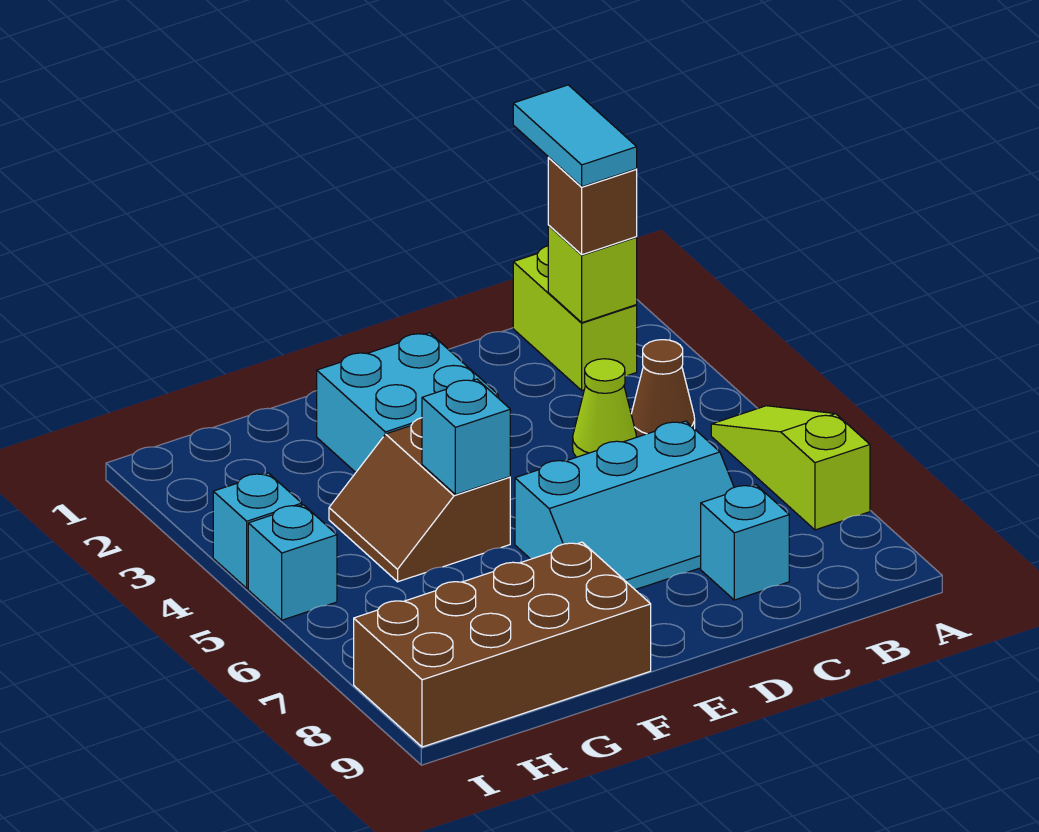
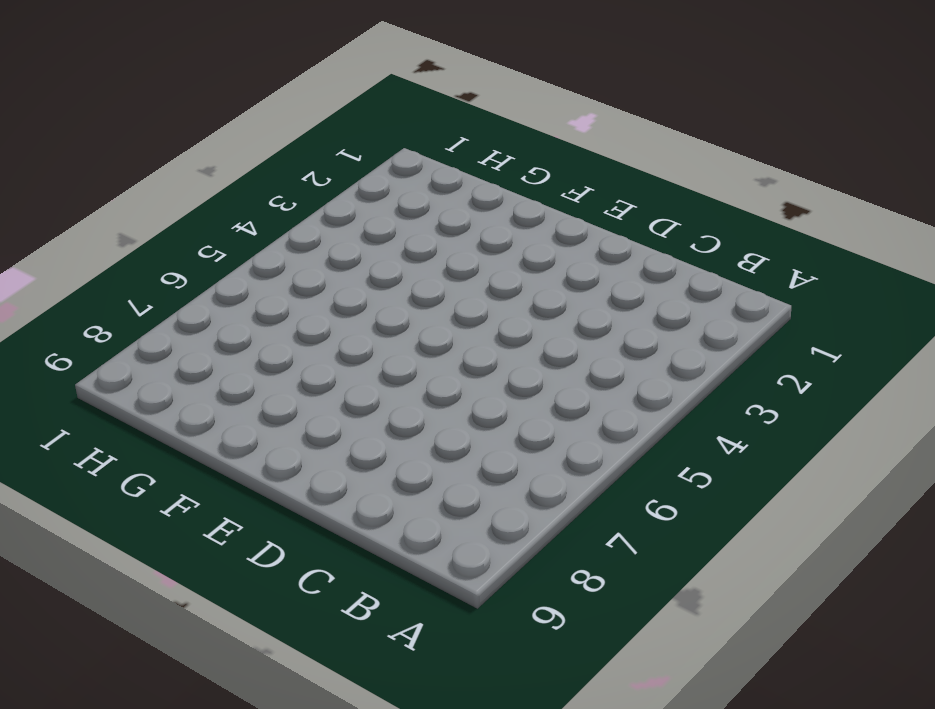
none -> lime 1x3 slope [711,406,870,530]
none -> lime 1x2 brick [513,246,637,390]
none -> brown 1x1 cone [631,340,695,437]

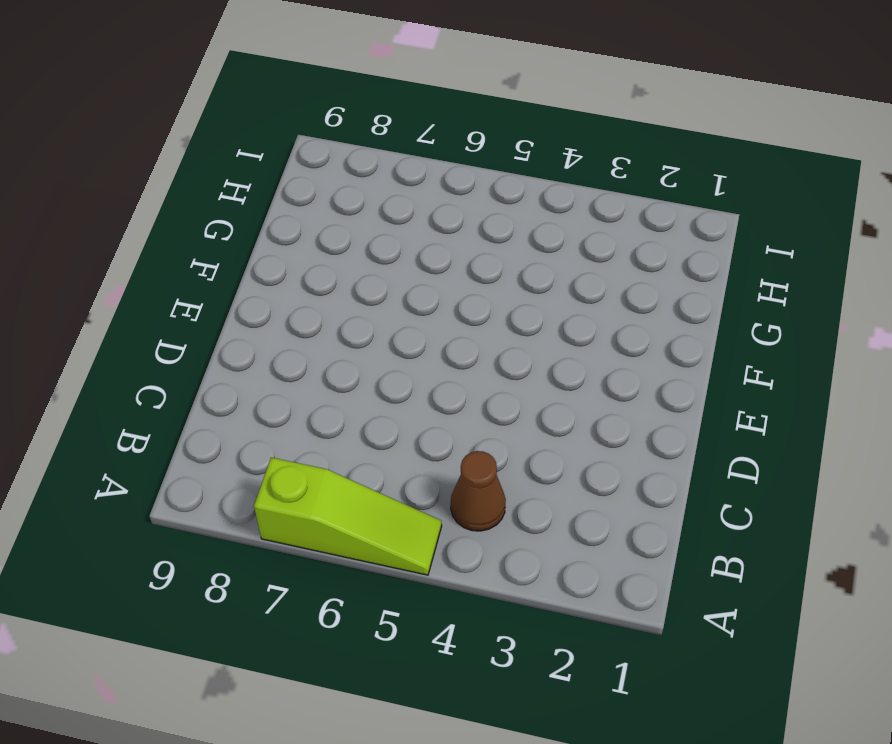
none -> lime 1x2 brick [513,246,637,390]
none -> lime 1x1 cone [573,359,636,457]
none -> cyan 2x3 slope [515,421,734,590]

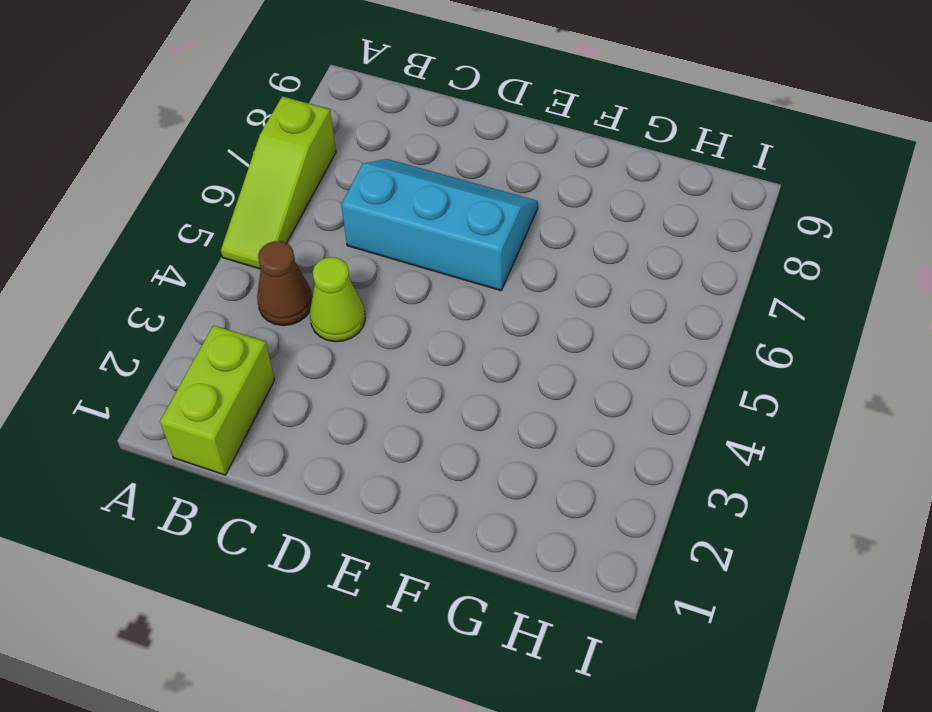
none -> cyan 1x1 brick [701,485,789,600]
none -> cyan 2x2 brick [317,333,498,472]
none -> brown 2x2 slope [329,418,510,582]

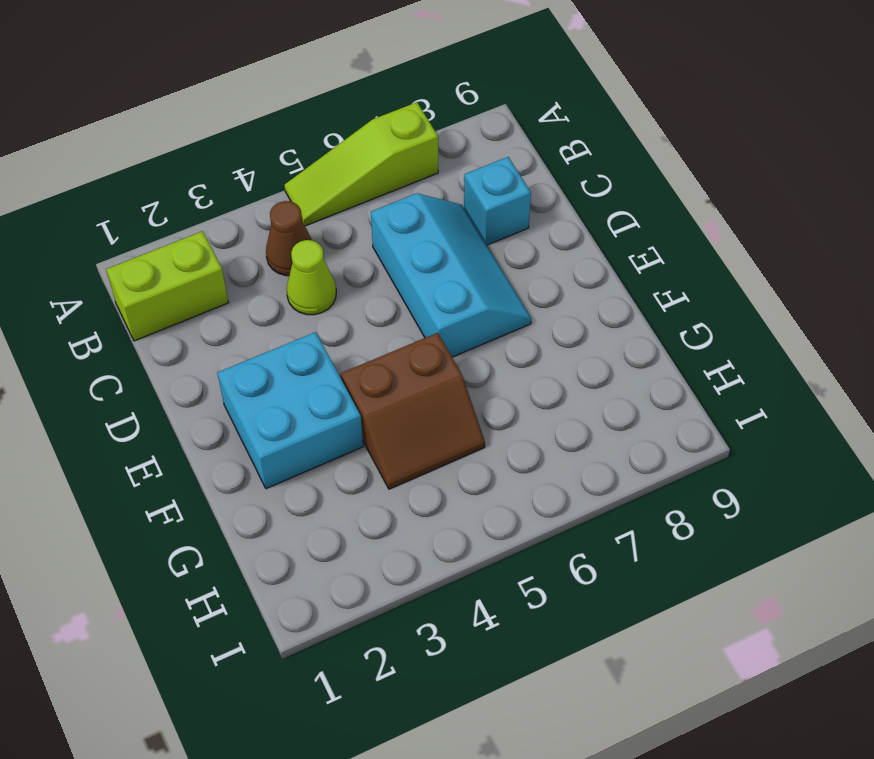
none -> brown 2x4 brick [354,542,651,747]
none -> cyan 1x1 brick [213,473,302,588]
none -> cyan 1x1 brick [248,505,337,620]

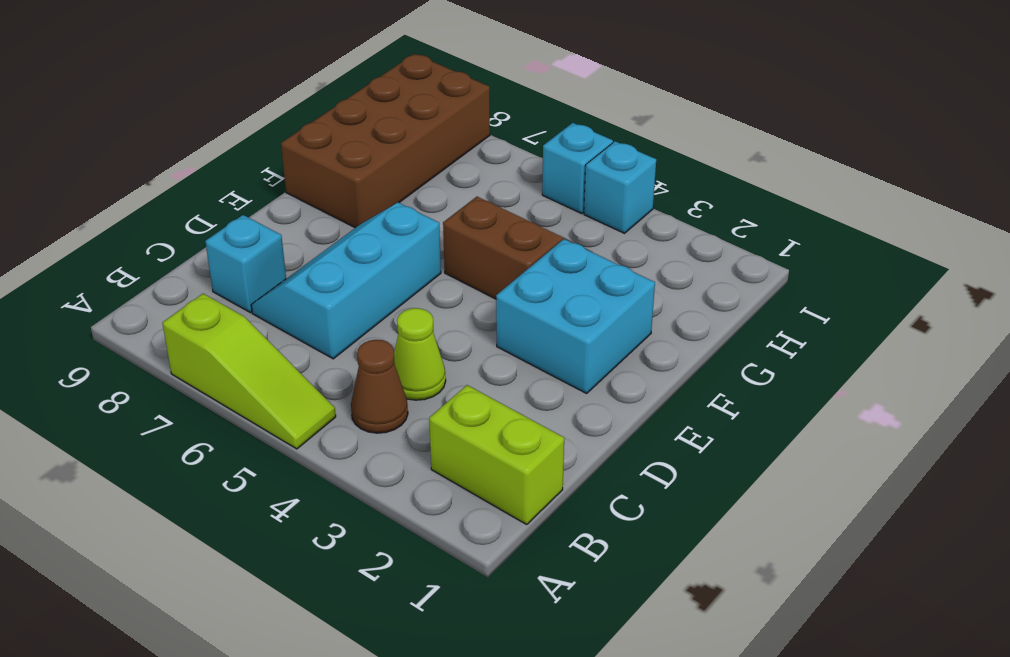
none -> lime 1x1 brick [548,226,637,323]
none -> cyan 1x1 brick [422,379,510,495]
none -> brown 1x1 brick [548,158,637,255]

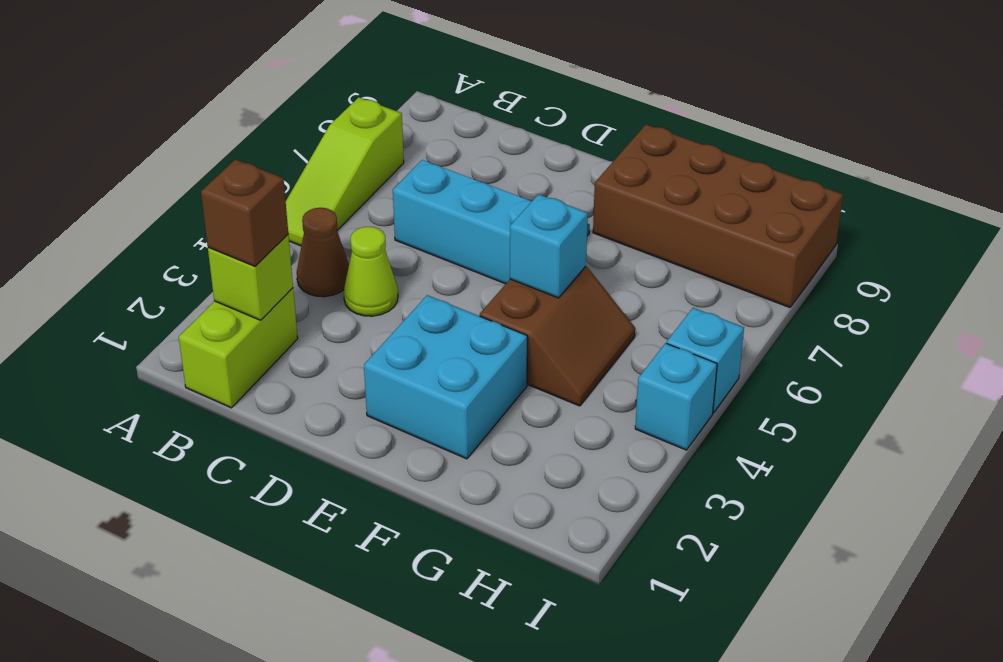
none -> cyan 1x1 brick [701,485,789,600]
none -> cyan 1x2 tile [513,85,637,187]

